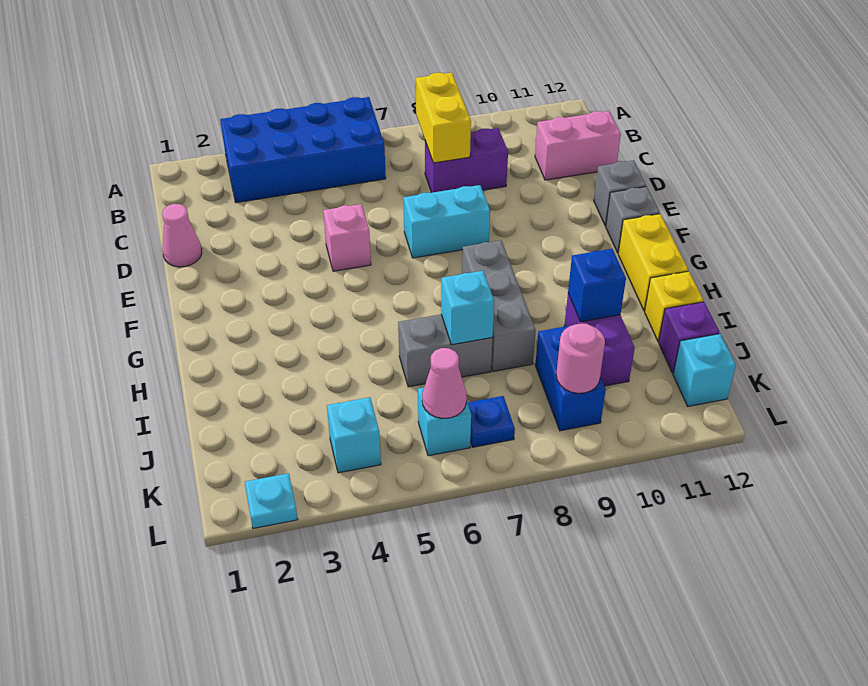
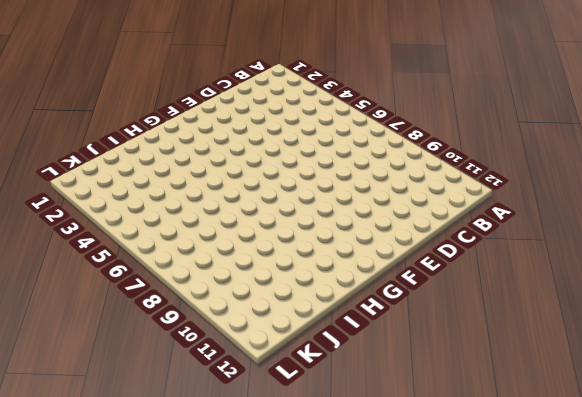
none -> blue 2x4 brick [220,97,386,203]
none -> purple 1x2 brick [425,128,508,193]
none -> pink 1x2 brick [535,111,621,180]

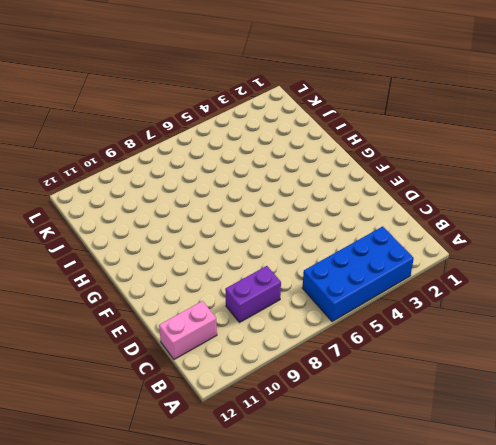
none -> pink 1x1 cone [162,204,202,267]
none -> pink 1x1 brick [323,204,371,271]
none -> cyan 1x2 brick [403,185,490,258]

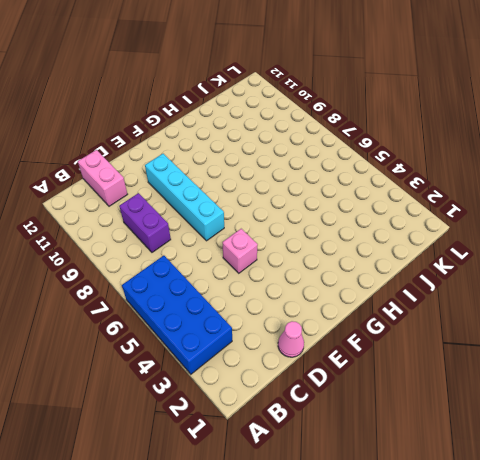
cyan 1x4 brick [145,154,224,241] -> cyan 1x2 brick [403,185,490,258]
none -> grey 1x1 brick [594,160,646,226]
none -> grey 1x1 brick [606,187,660,253]
none -> grey 1x3 brick [462,240,536,371]

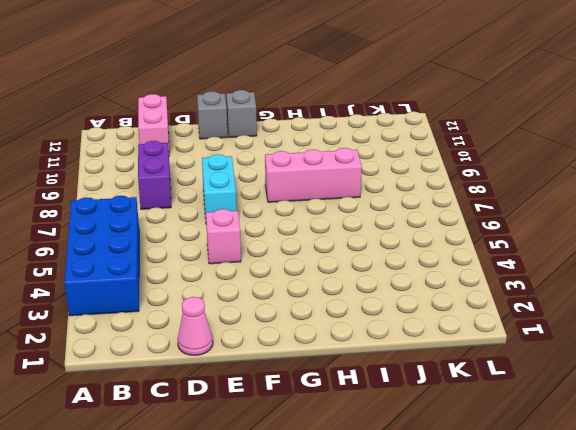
pink 1x3 brick [265,148,362,202] -> grey 1x3 brick [462,240,536,371]
none -> yellow 1x2 brick [618,214,688,311]
none -> grey 1x2 brick [398,314,493,387]
none -> purple 1x2 brick [564,293,635,386]

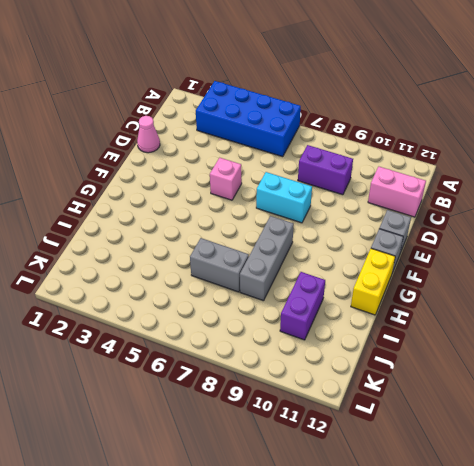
none -> yellow 1x1 brick [645,271,704,342]
none -> blue 1x2 brick [535,325,606,431]
none -> purple 1x1 brick [659,302,719,373]

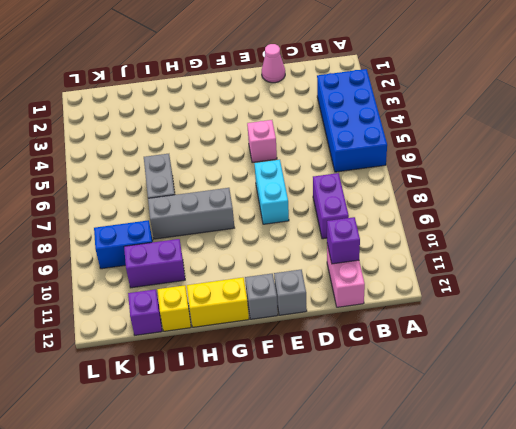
purple 1x1 brick [327,217,360,264] -> none
none -> cyan 1x1 brick [327,397,381,473]
none -> cyan 1x1 brick [418,388,471,456]
none -> blue 1x1 plate [468,396,515,447]

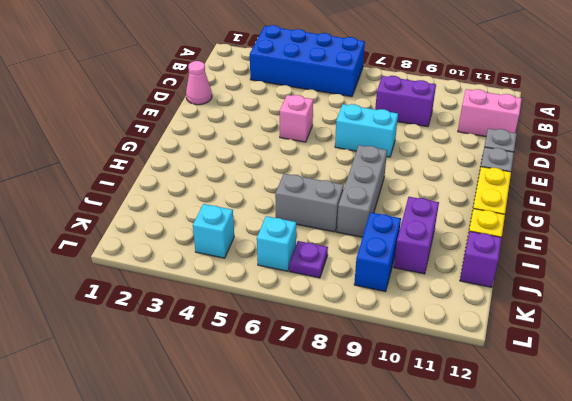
purple 1x1 plate [289,241,328,278] -> blue 1x1 plate [468,396,515,447]
none -> cyan 1x1 brick [673,334,736,406]
none -> cyan 1x1 plate [245,473,298,528]
none -> yellow 1x2 brick [416,73,471,163]

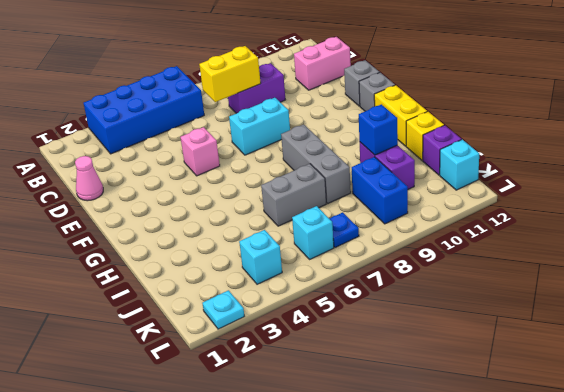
yellow 1x2 brick [199,46,261,102] -> yellow 1x2 brick turned to [416,73,471,163]
none -> cyan 1x1 brick [441,271,494,345]
none -> pink 1x1 cone [422,348,467,418]
none -> pink 1x1 round brick [556,324,605,393]

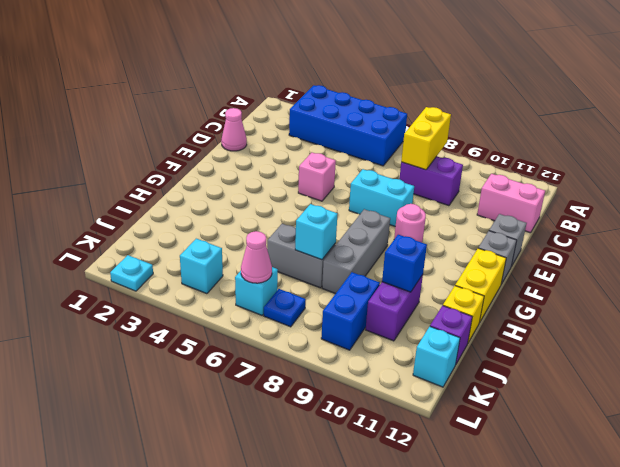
pink 1x1 round brick [394,204,426,243] -> pink 1x1 round brick moved to [556,324,605,393]

